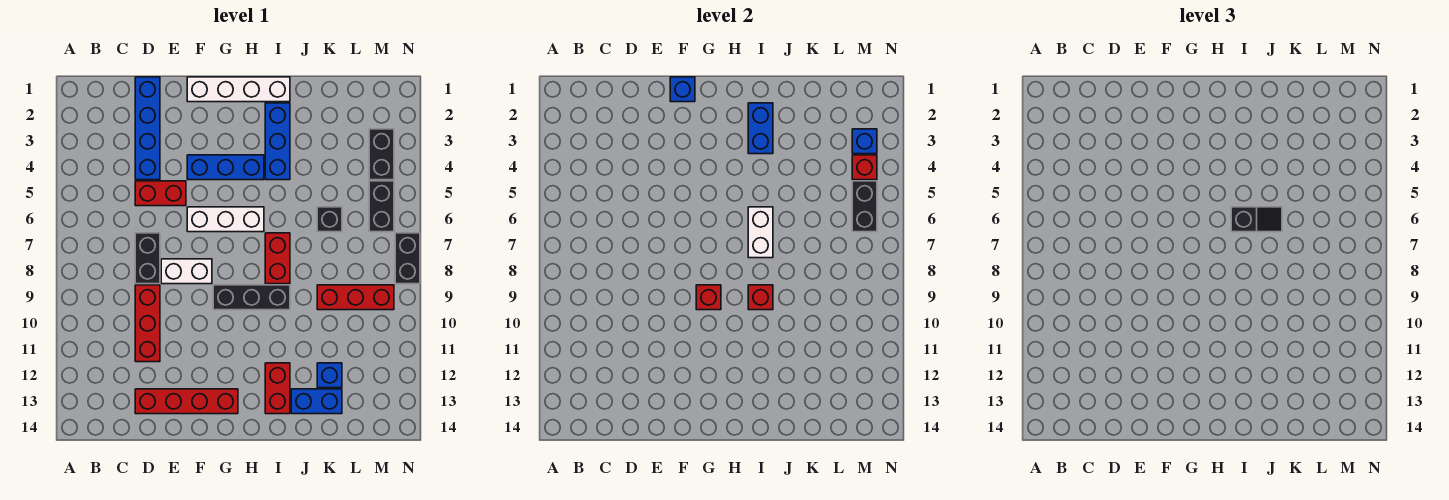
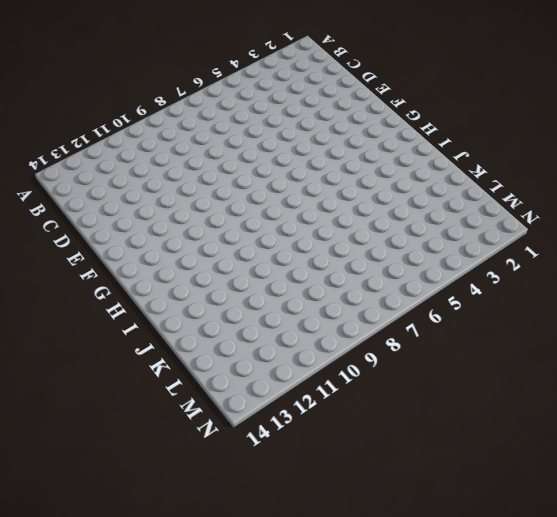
none -> blue 1x4 brick [135,77,160,180]
none -> red 1x2 brick [135,181,186,206]
none -> black 1x2 brick [135,233,160,284]

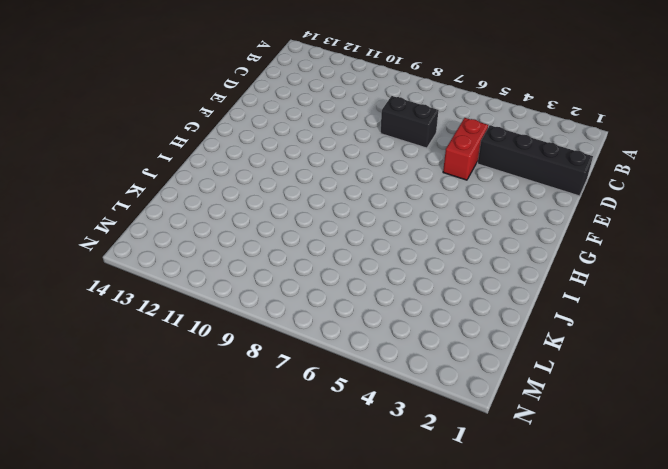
black 1x4 brick [478,125,593,196] -> blue 1x4 brick [135,77,160,180]
none -> red 1x3 brick [135,285,160,362]
none -> red 1x4 brick [135,389,238,414]
none -> white 1x2 brick [161,259,212,284]

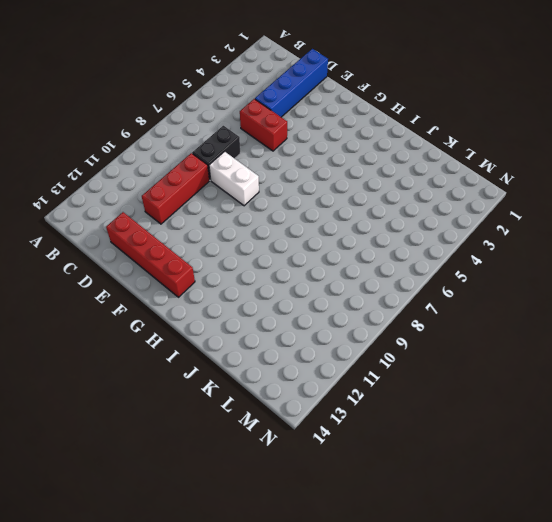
none -> white 1x4 brick [187,77,290,102]
none -> blue 1x3 brick [187,155,264,180]
none -> white 1x3 brick [187,207,264,232]

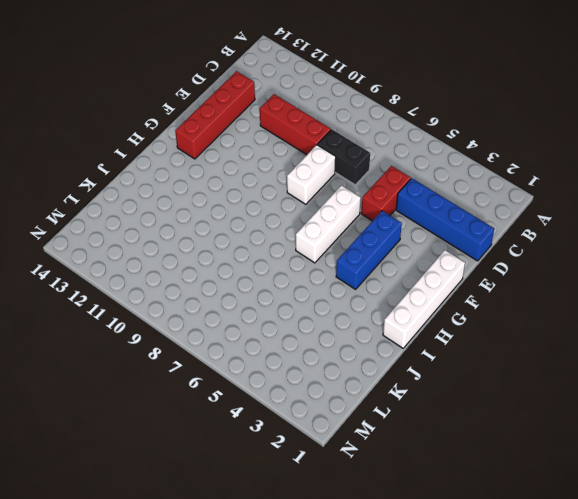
none -> black 1x3 brick [213,285,290,310]
none -> blue 1x3 brick [265,103,290,180]
none -> red 1x2 brick [265,233,290,284]

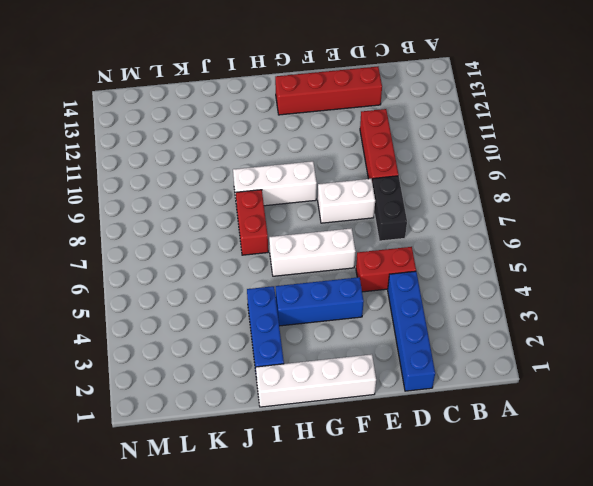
white 1x3 brick [233,161,317,207] -> black 1x3 brick [213,285,290,310]
none -> red 1x2 brick [265,363,290,414]
none -> blue 1x2 brick [291,389,342,414]
none -> black 1x1 brick [317,207,342,232]

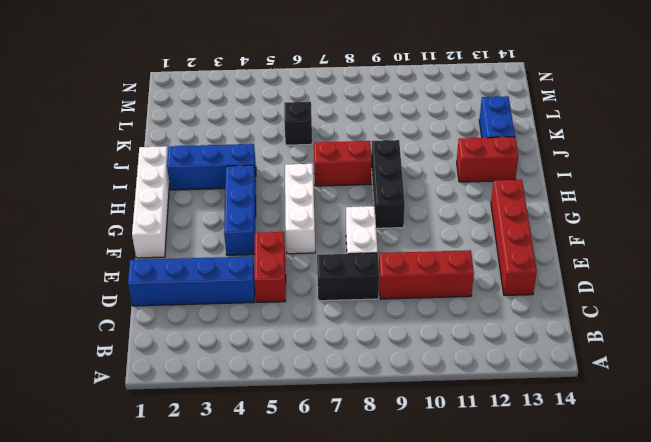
none -> red 1x3 brick [317,285,394,310]
none -> blue 1x1 brick [317,363,342,388]
none -> black 1x2 brick [369,129,394,180]

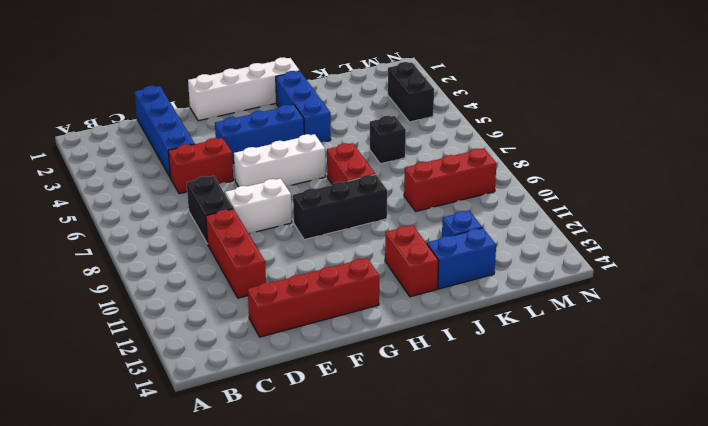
none -> black 1x2 brick [369,181,394,232]
none -> black 1x2 brick [395,233,420,284]
none -> blue 1x1 brick [670,77,695,102]

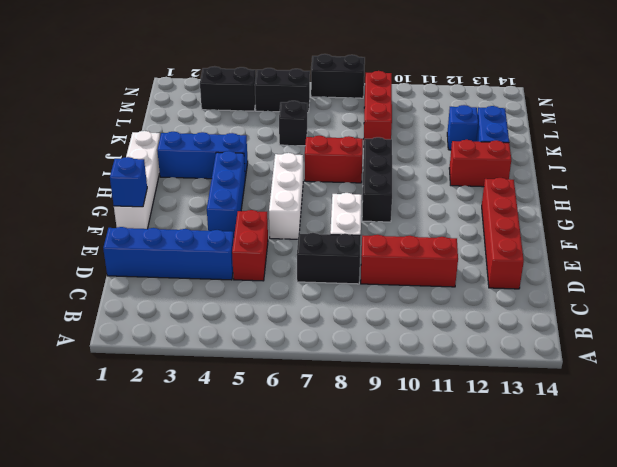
none -> red 1x1 brick [696,285,721,310]
none -> blue 1x2 brick [748,103,773,154]
none -> white 1x2 brick [748,207,773,258]

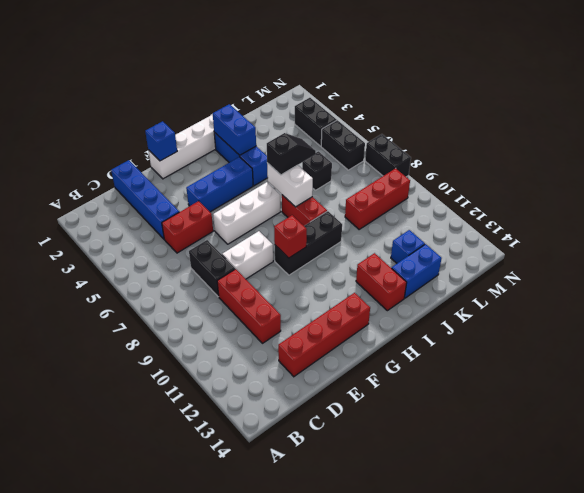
none -> red 1x1 brick [748,285,773,310]
none -> blue 1x1 brick [852,129,877,154]
none -> red 1x1 brick [852,155,877,180]

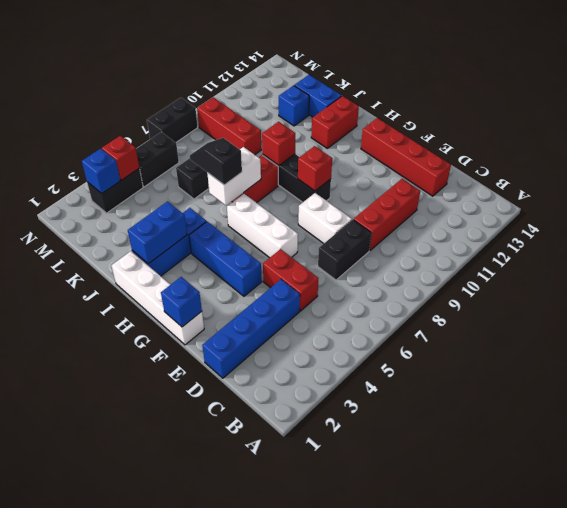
none -> black 1x2 brick [852,181,877,232]

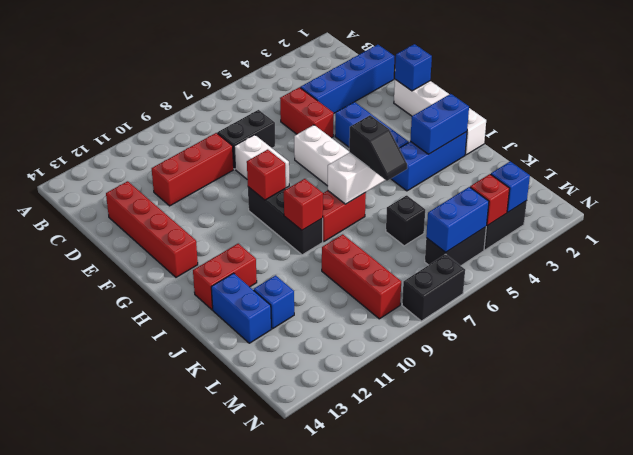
blue 1x2 brick [426,187,489,252] -> black 1x2 brick [852,181,877,232]

